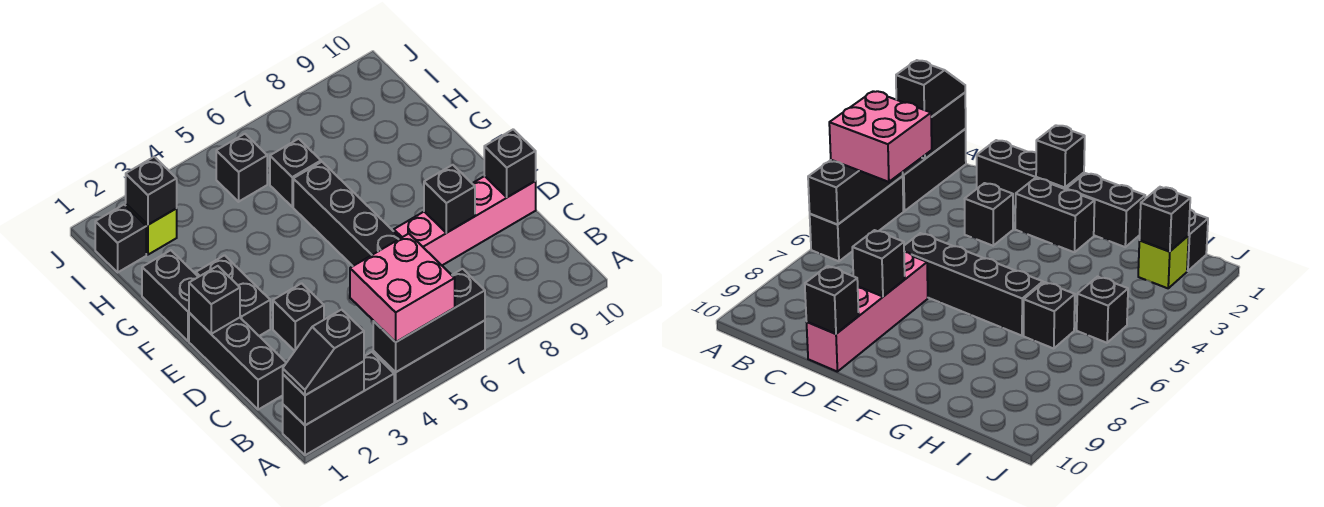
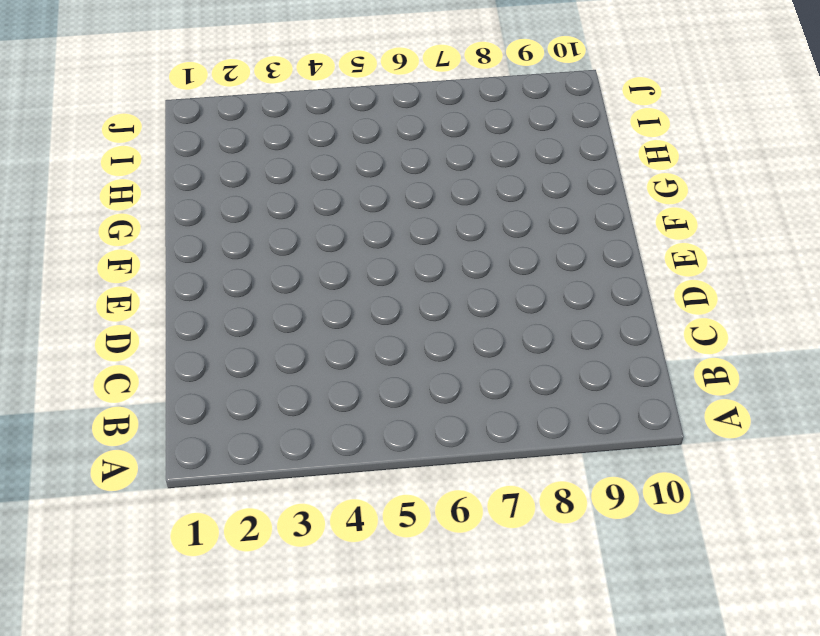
none -> black 1x3 brick [283,352,394,455]
none -> black 1x3 brick [373,320,485,402]
none -> black 1x3 brick [189,313,286,410]

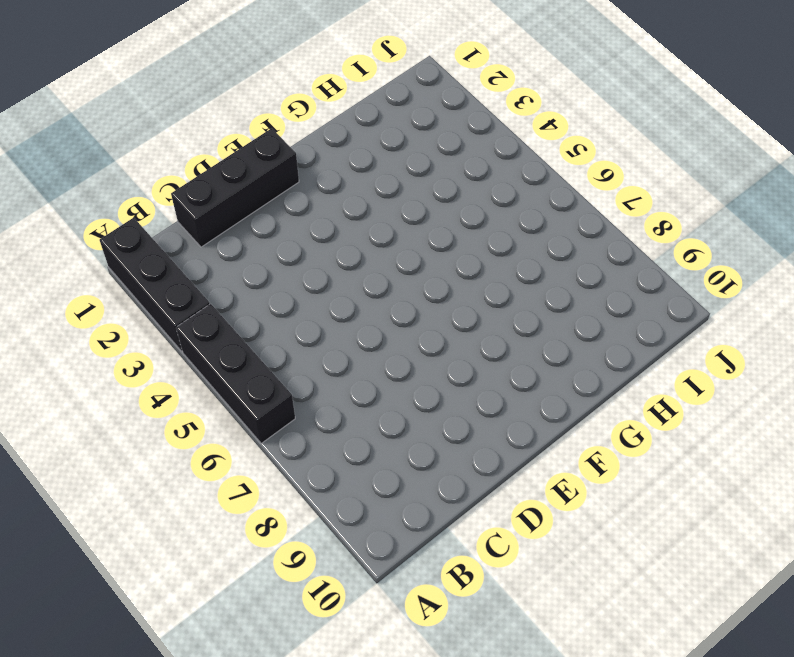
none -> black 1x1 brick [273,283,324,351]
none -> black 1x4 brick [293,162,400,266]
none -> pink 1x4 brick [394,176,536,265]

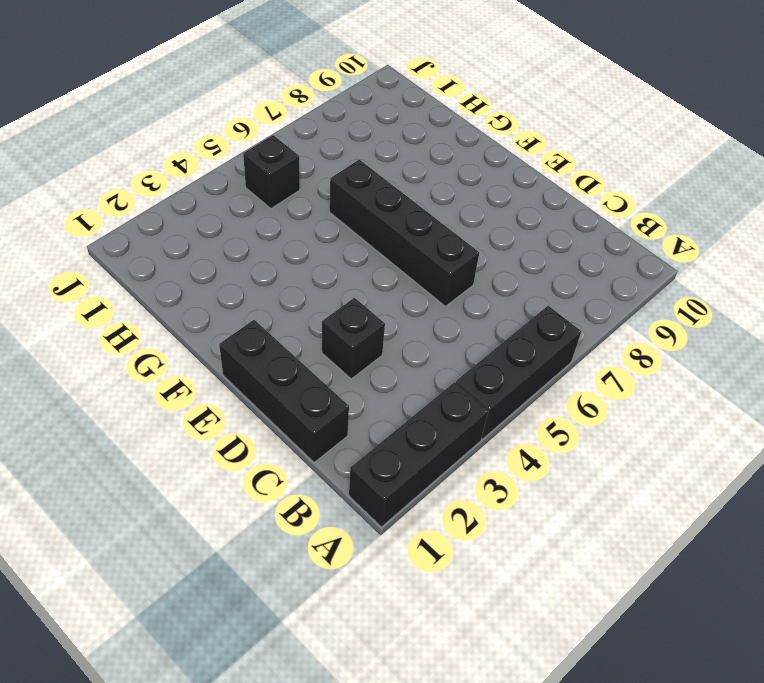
none -> pink 1x4 brick [394,176,536,265]
none -> black 1x2 brick [196,255,270,336]
none -> black 1x2 brick [142,250,198,341]

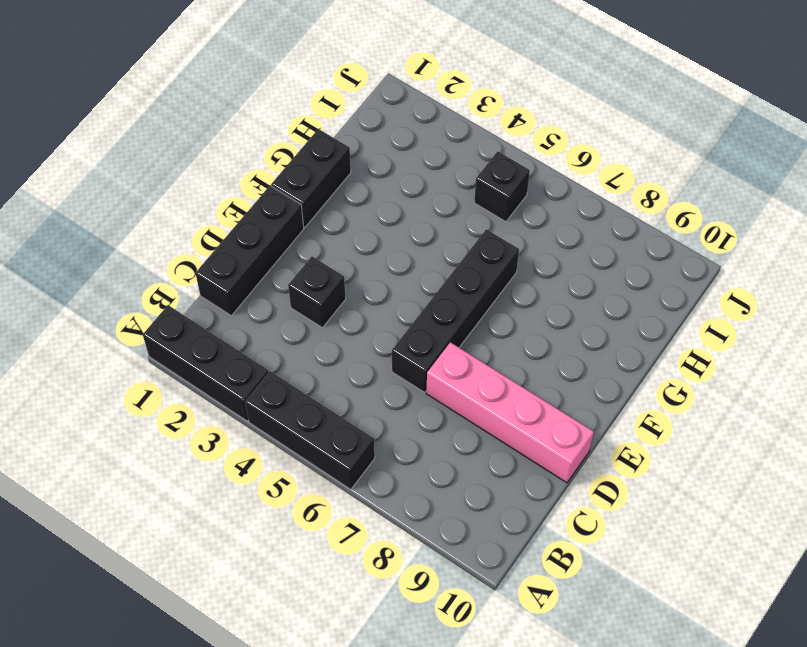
none -> black 1x2 brick [196,255,270,336]
none -> black 1x1 brick [270,139,321,207]
none -> black 1x1 brick [95,205,146,272]

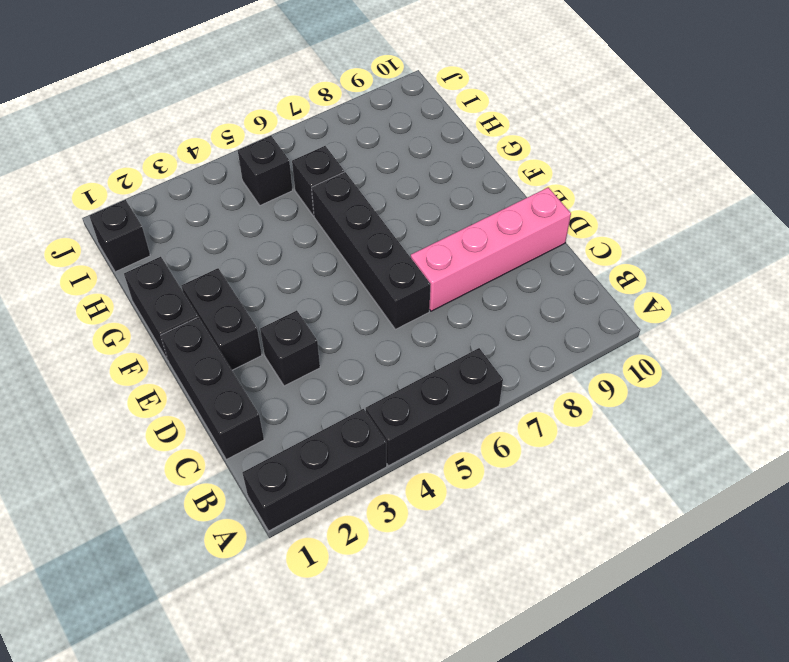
none -> lime 1x1 brick [126,204,177,255]
none -> black 1x2 brick [283,361,364,425]
none -> black 1x3 brick [373,269,485,372]

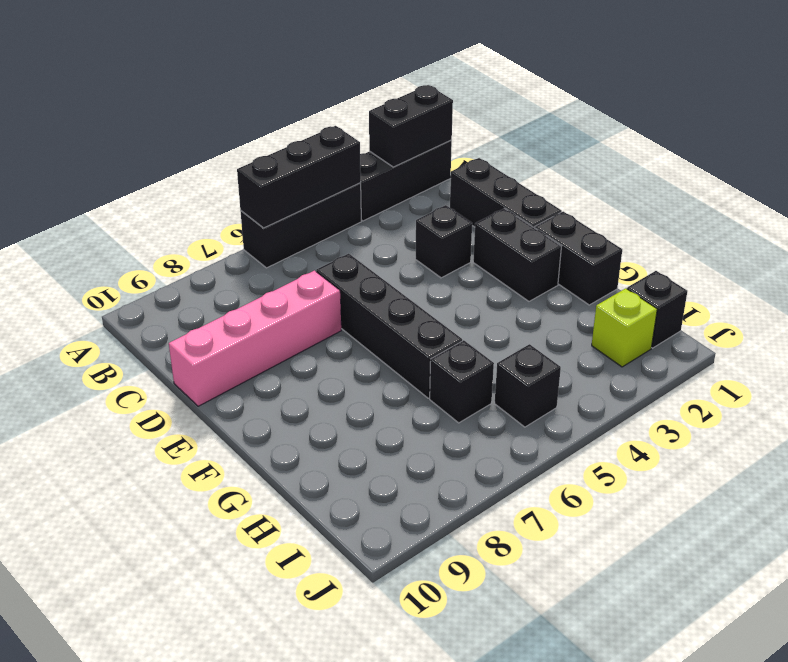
none -> black 1x1 brick [424,165,475,233]
none -> black 1x1 brick [484,129,536,197]
none -> black 1x1 brick [189,266,240,334]

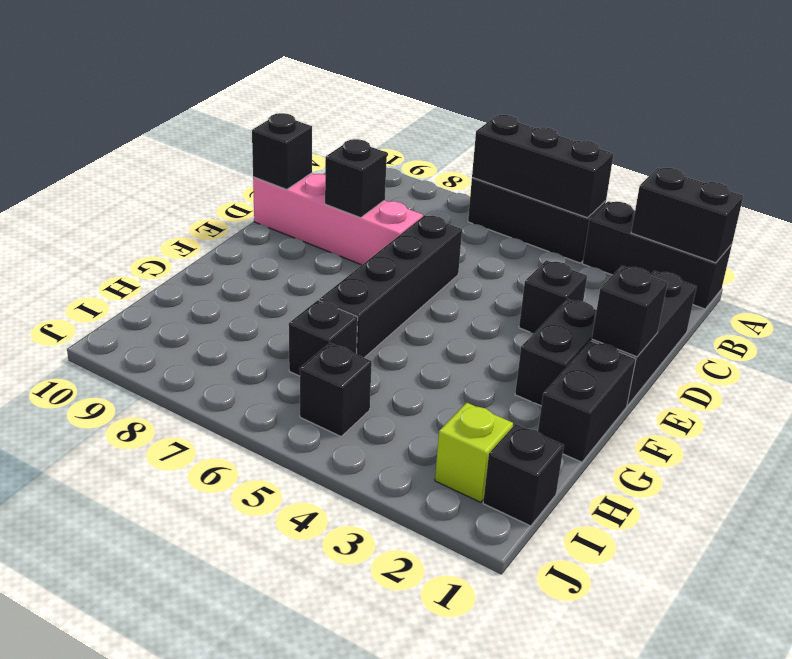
none -> black 1x1 brick [126,157,177,225]
none -> black 1x2 slope [283,310,364,395]
none -> pink 2x2 brick [350,234,455,342]

